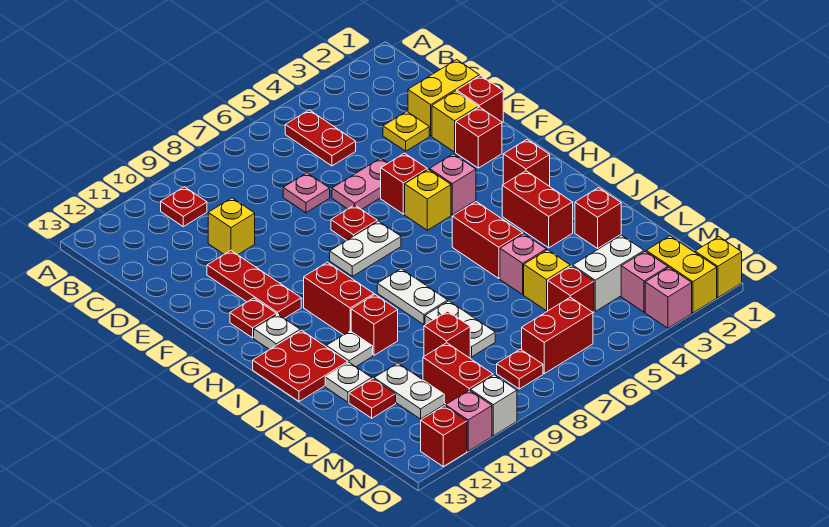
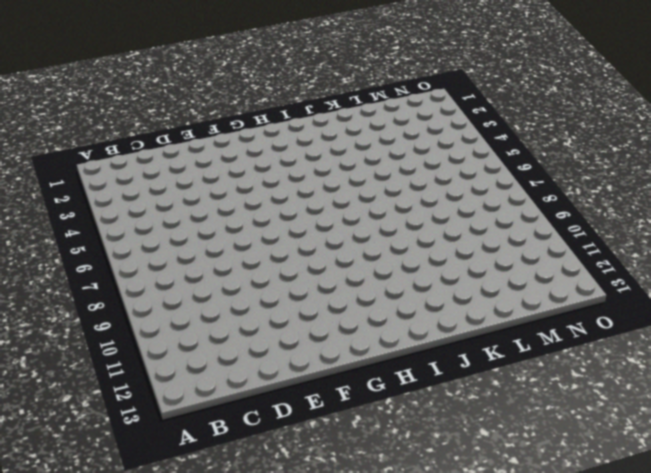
none -> red 1x2 plate [285,110,356,166]
none -> red 1x1 plate [161,187,207,227]
none -> yellow 1x2 brick [408,60,479,136]
none -> yellow 1x1 plate [383,111,429,151]

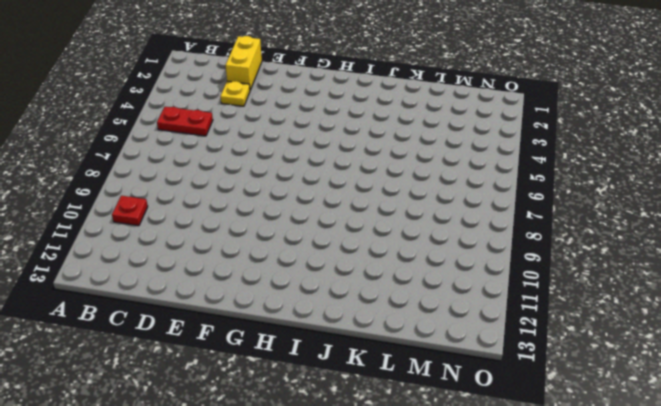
none -> pink 1x1 plate [283,173,330,213]
none -> yellow 1x1 brick [208,198,255,255]
none -> red 1x1 brick [457,76,503,123]
none -> yellow 1x1 brick [432,91,478,152]

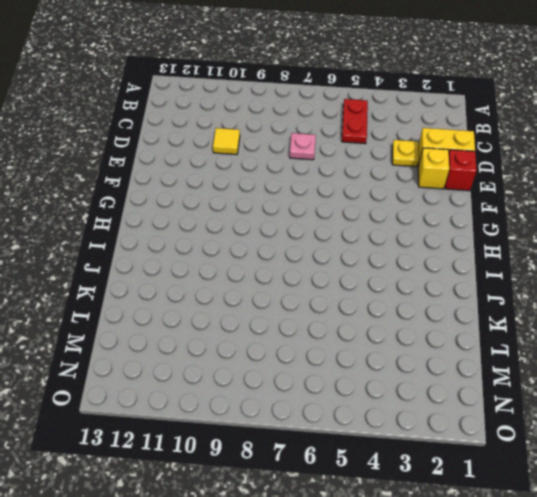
yellow 1x1 tile [213,128,240,155] -> yellow 1x1 brick [208,198,255,255]
none -> red 1x1 plate [161,187,207,227]
none -> pink 1x2 plate [332,158,388,210]
none -> red 1x3 plate [207,251,301,318]
none -> red 1x1 brick [456,107,502,168]

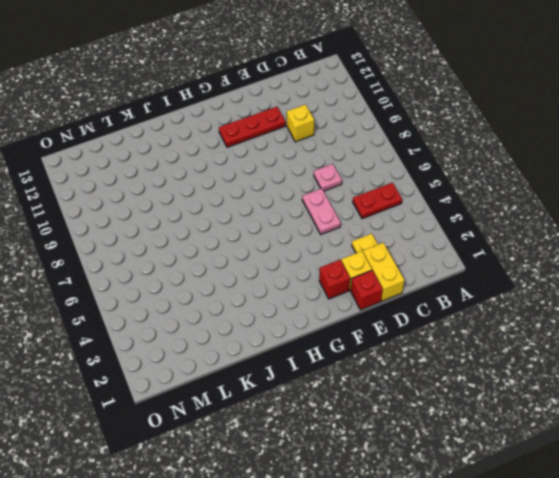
none -> red 1x1 plate [161,187,207,227]
none -> red 1x1 brick [381,153,427,214]
none -> red 1x1 plate [331,205,377,240]
none -> pink 1x1 brick [430,154,476,215]

